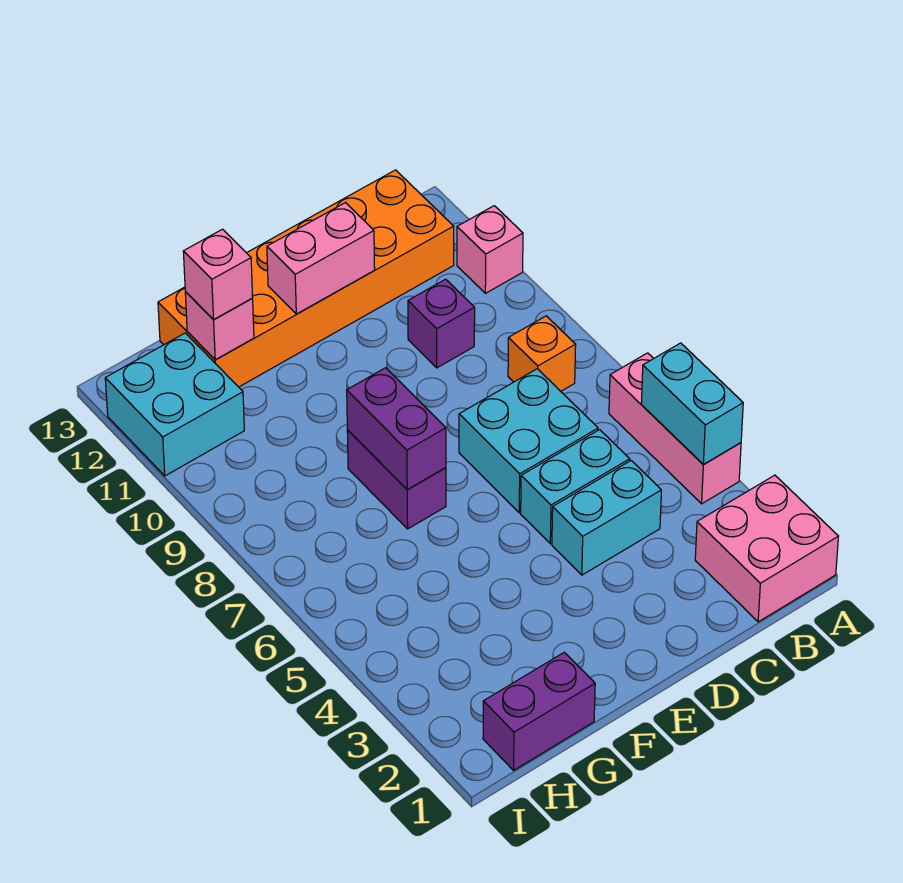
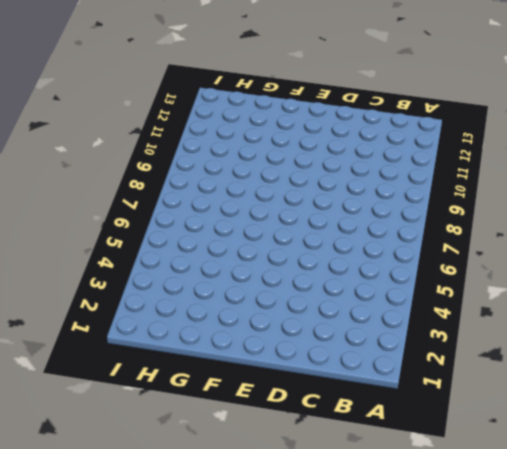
none -> pink 2x2 brick [695,475,838,622]
none -> pink 1x3 brick [609,353,741,504]
none -> pink 1x1 brick [457,206,523,293]

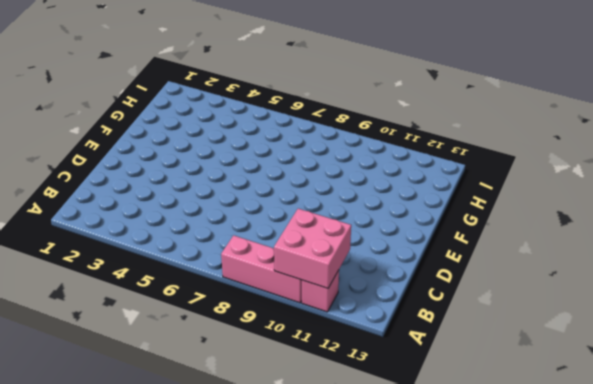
pink 1x3 brick [221,235,302,303] -> pink 1x3 brick moved to [609,353,741,504]
pink 2x2 brick [274,209,351,288] -> pink 2x2 brick moved to [695,475,838,622]
none -> orange 1x1 brick [508,316,576,391]
none -> orange 2x6 brick [158,170,454,387]
none -> cyan 1x2 brick [552,461,661,575]

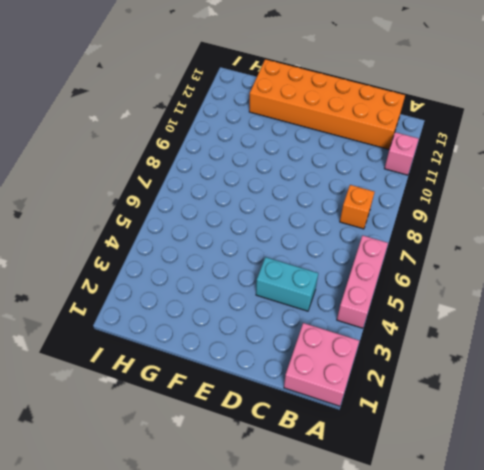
none -> cyan 1x2 brick [521,430,630,544]
none -> cyan 2x2 brick [459,369,598,513]
none -> purple 1x1 brick [408,279,475,368]

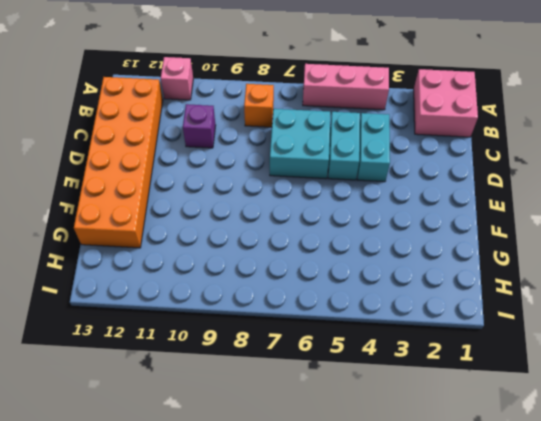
none -> purple 1x2 brick [347,430,446,529]
none -> purple 1x2 brick [483,652,595,770]
none -> cyan 2x2 brick [105,333,244,476]

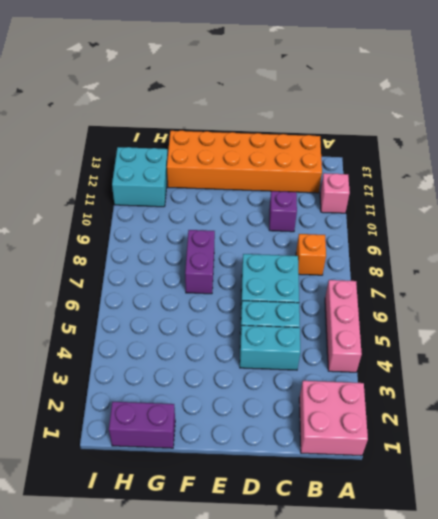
none -> cyan 1x2 brick [641,343,743,465]
none -> pink 1x2 brick [267,203,375,314]
none -> purple 1x2 brick [347,368,446,489]

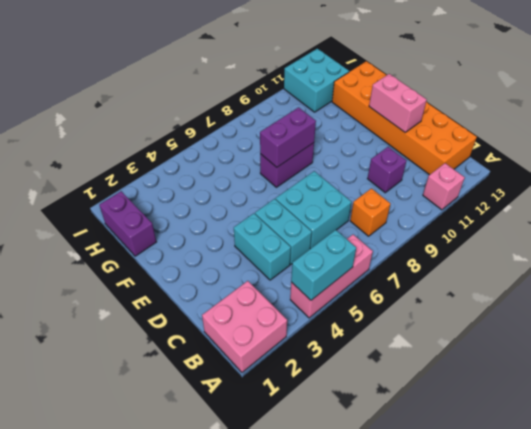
none -> pink 1x1 brick [185,292,254,360]
none -> pink 1x1 brick [183,229,253,320]

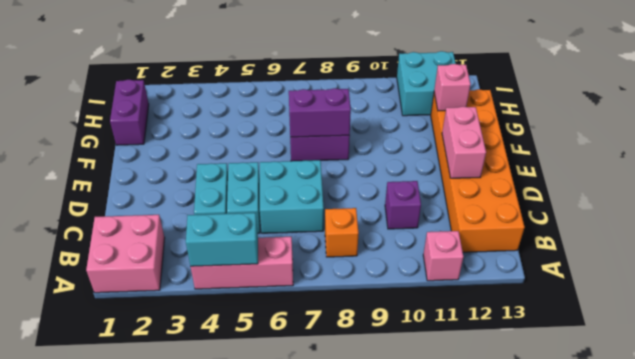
none -> pink 1x1 brick [183,229,253,320]

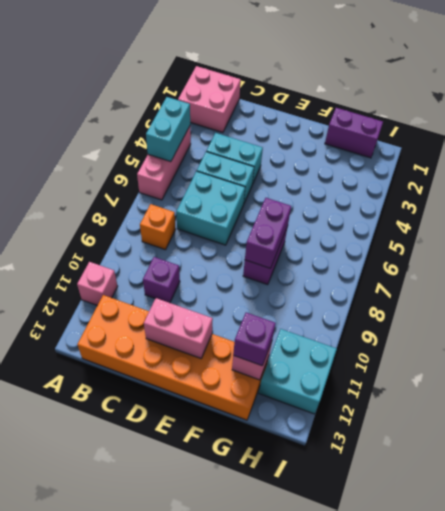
purple 1x1 brick [233,313,276,366] -> pink 1x1 brick [183,229,253,320]

